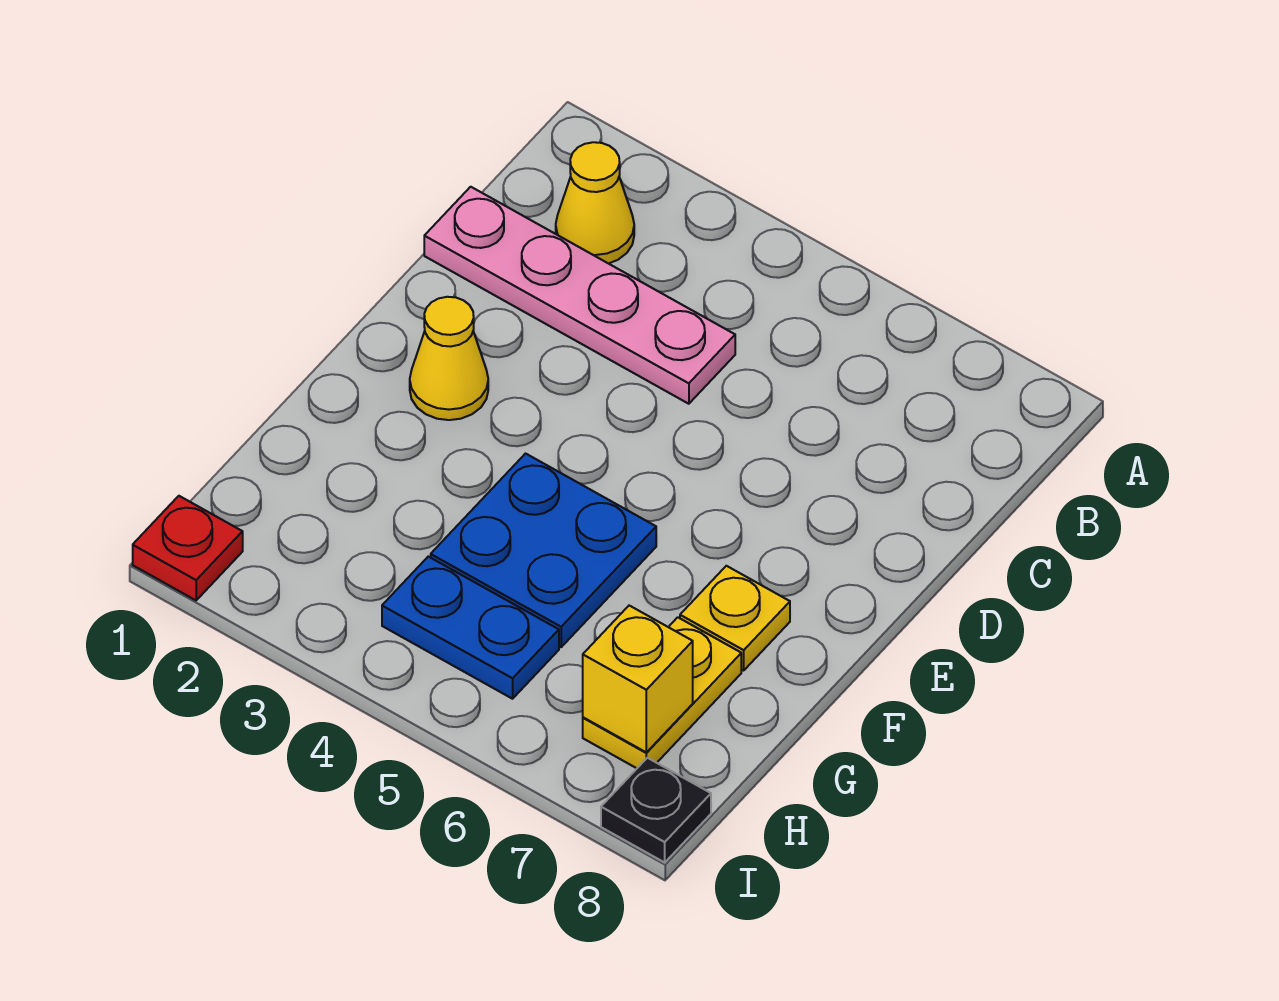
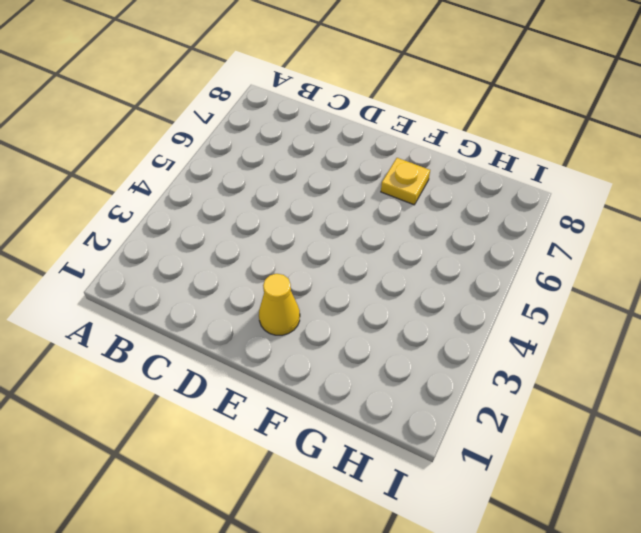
none -> yellow 1x1 cone [556,142,634,264]
none -> pink 1x4 plate [424,187,735,404]

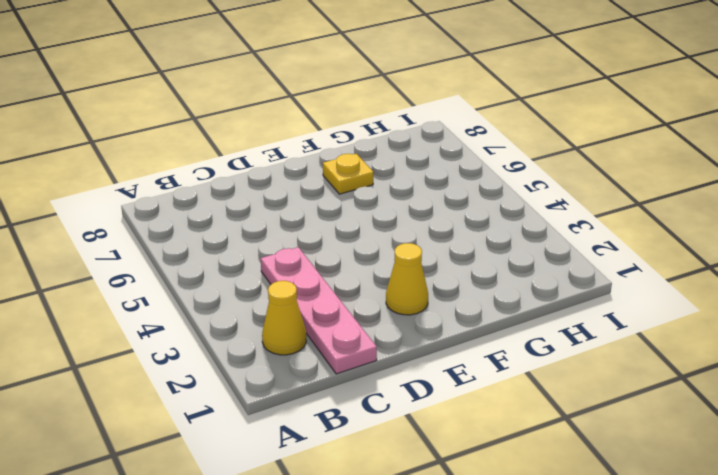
none -> blue 2x2 plate [431,454,656,647]
none -> yellow 1x2 plate [583,617,741,768]

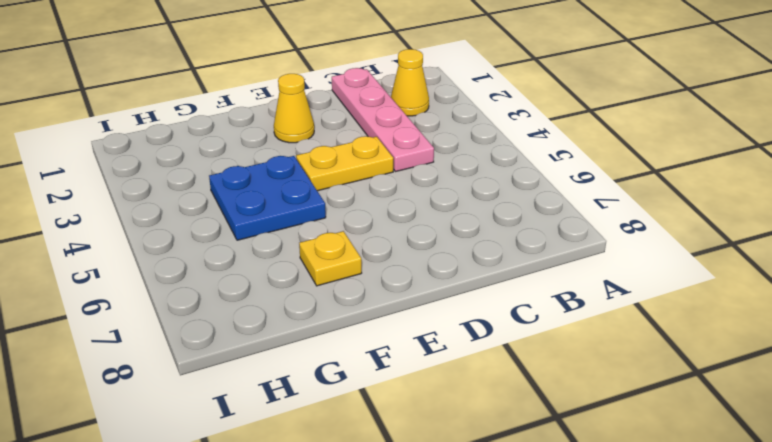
yellow 1x2 plate [296,136,393,191] -> yellow 1x2 plate moved to [583,617,741,768]
none -> blue 1x2 plate [382,557,559,699]
none -> red 1x1 plate [133,496,243,600]

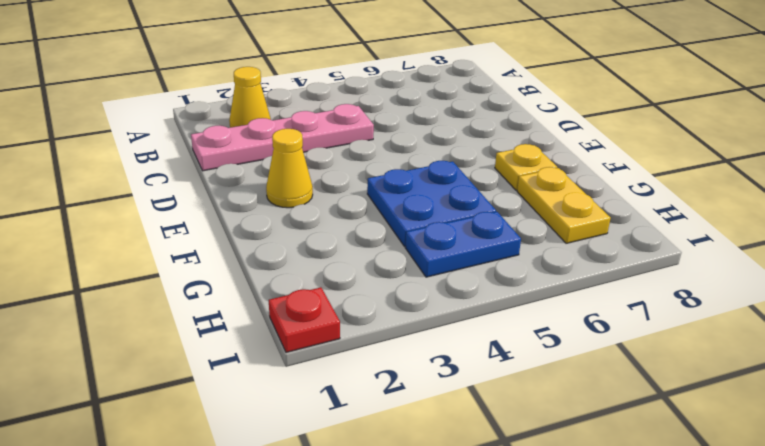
none -> black 1x1 plate [601,758,711,862]
none -> yellow 1x1 brick [583,606,693,752]

